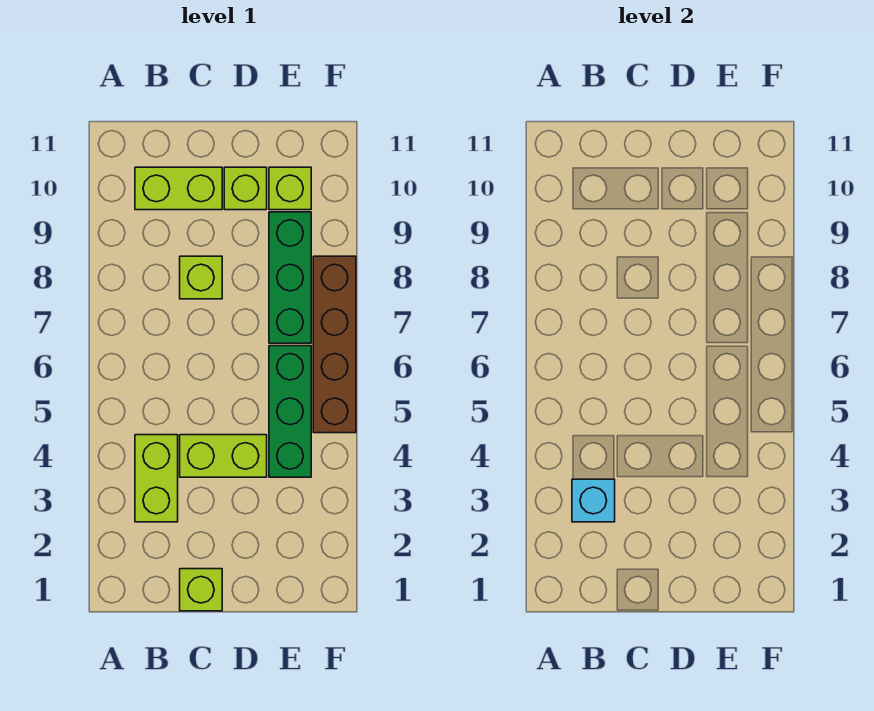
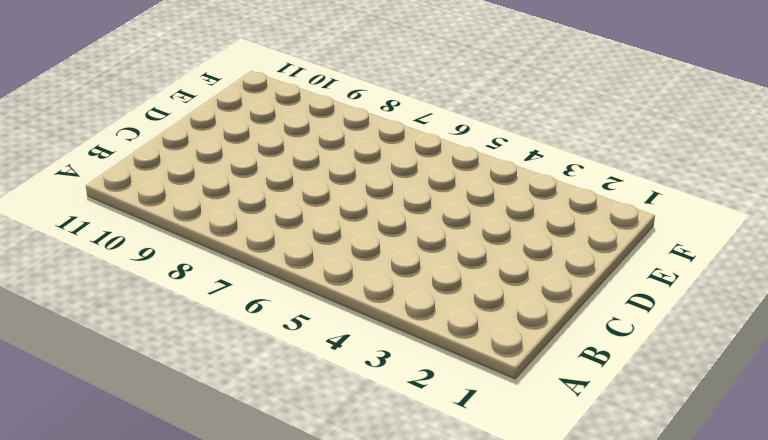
none -> lime 1x2 brick [135,435,178,522]
none -> lime 1x2 brick [135,167,222,210]

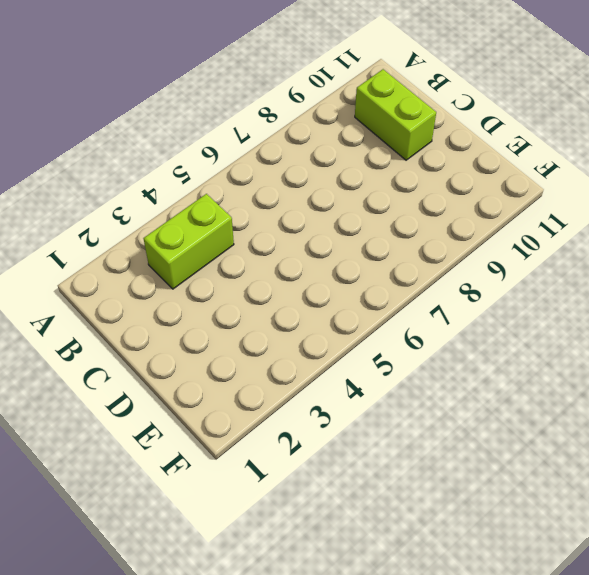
none -> lime 1x1 brick [180,569,222,611]
none -> lime 1x2 brick [180,435,267,477]

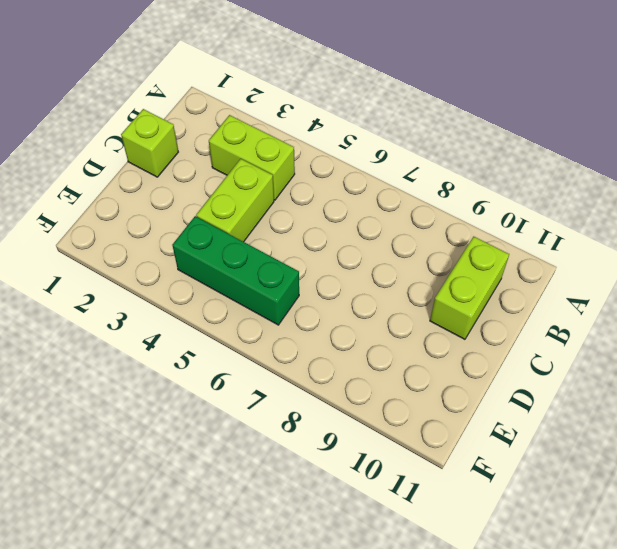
none -> lime 1x1 brick [180,256,222,299]
none -> lime 1x1 brick [224,167,267,210]

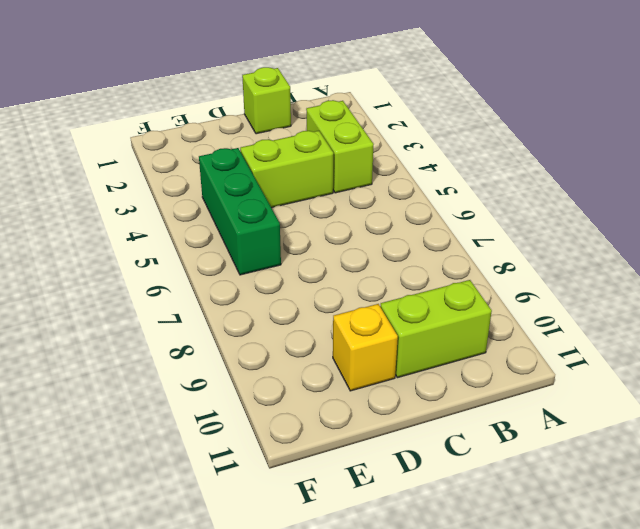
yellow 1x1 brick [333,304,398,391] -> lime 1x1 brick [224,167,267,210]
none -> lime 1x1 brick [180,256,222,299]
none -> green 1x3 brick [269,212,311,343]

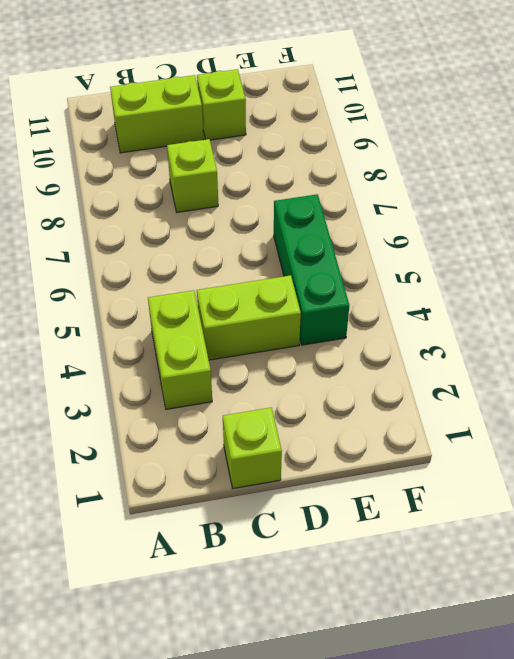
none -> green 1x3 brick [269,212,311,343]
none -> lime 1x1 brick [269,167,311,210]

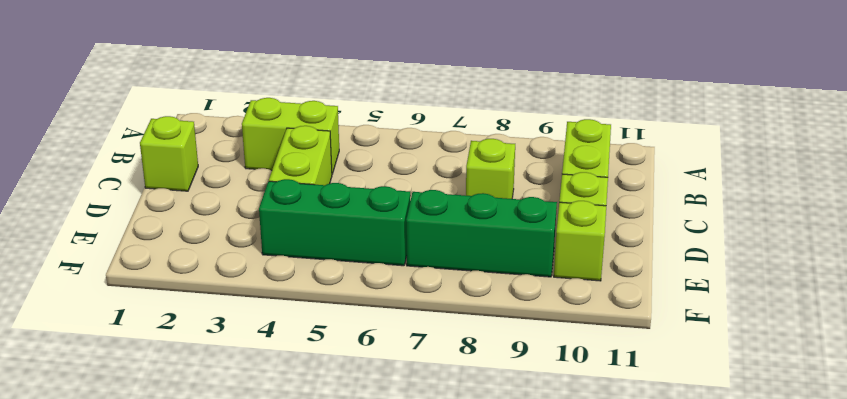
none -> brown 1x4 brick [313,256,356,433]
none -> cyan 1x1 brick [572,479,615,522]

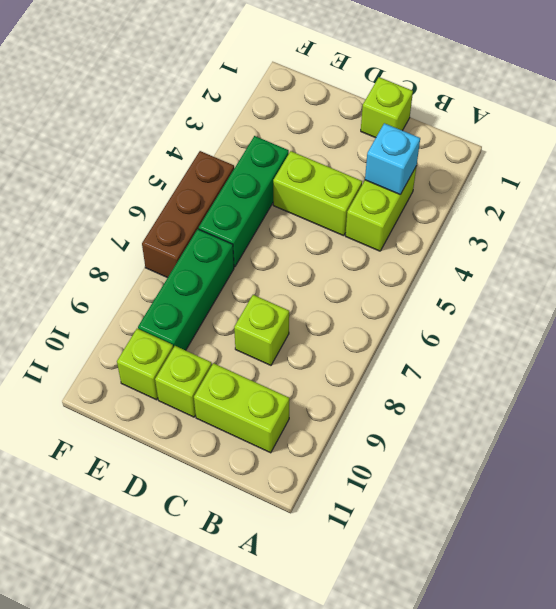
brown 1x3 brick [142,151,234,278] -> brown 1x4 brick [313,256,356,433]

